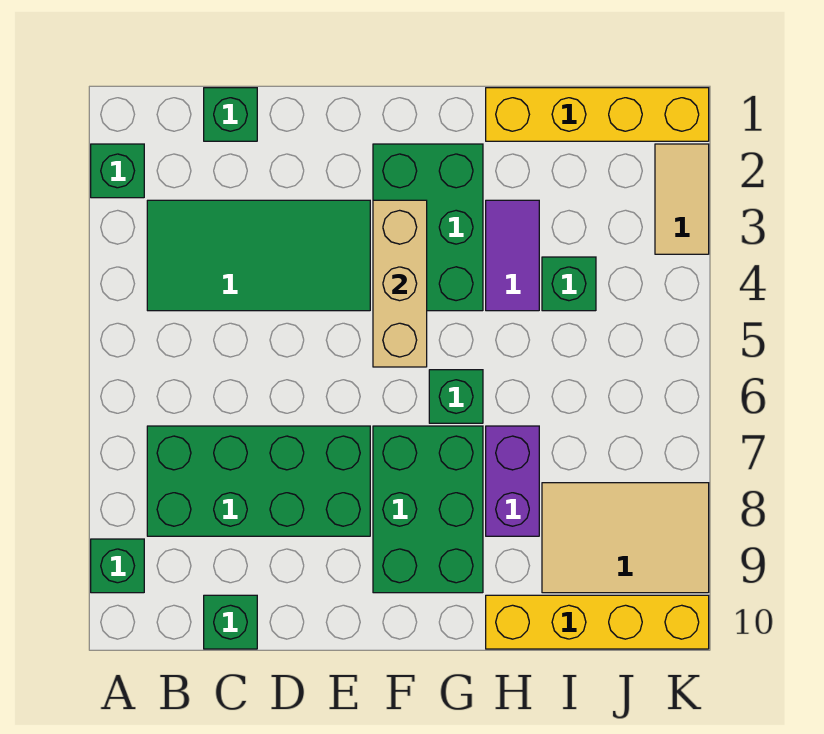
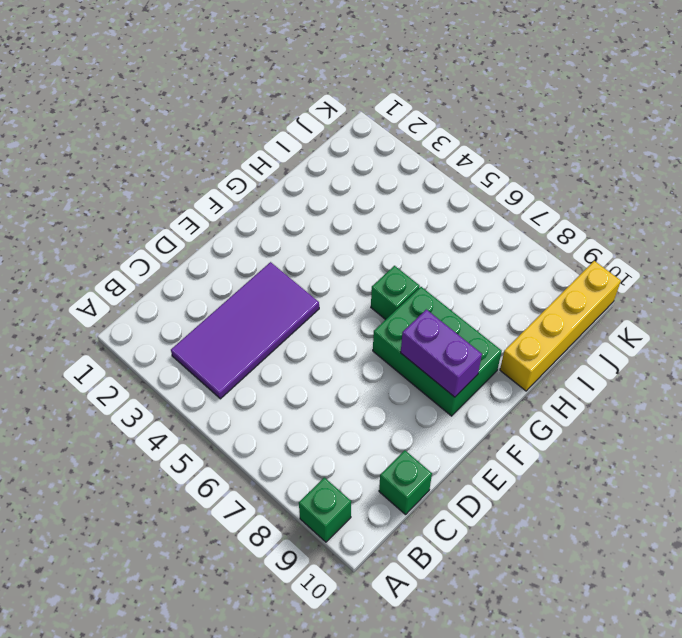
purple 2x4 tile [171,262,319,399] -> green 2x4 tile [147,200,370,311]
purple 1x2 brick [401,309,482,397] -> purple 1x2 brick moved to [486,426,539,536]
none -> green 1x1 brick [91,144,144,198]
none -> green 2x4 brick [147,426,370,536]
none -> green 1x1 brick [204,88,257,141]

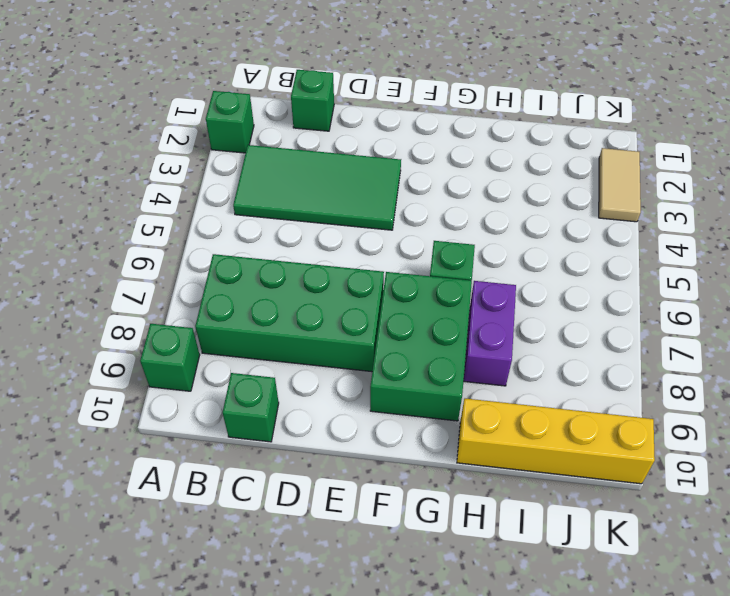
none -> green 2x3 brick [373,144,483,311]
none -> yellow 1x4 brick [486,88,709,141]
none -> purple 1x2 tile [486,200,539,311]

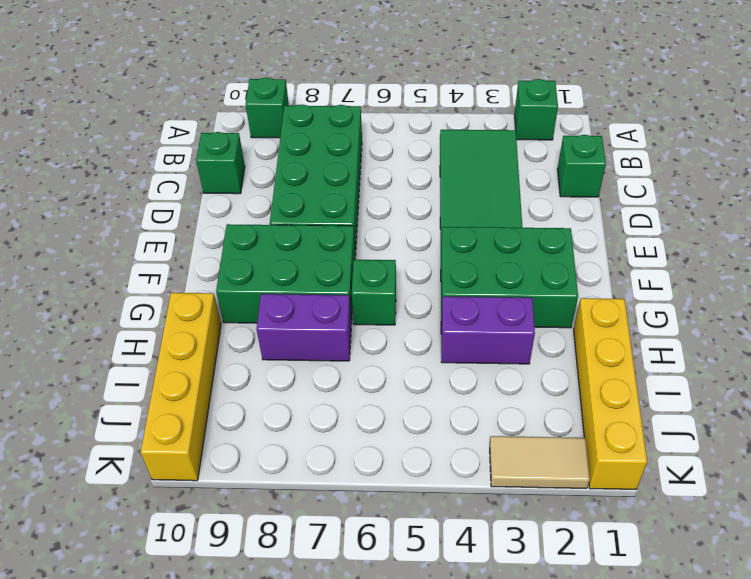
purple 1x2 brick [441,296,535,364] -> purple 1x2 tile [486,200,539,311]
none -> green 1x1 brick [542,257,596,311]
none -> tan 2x3 tile [542,483,709,593]
none -> tan 1x3 brick [373,200,427,367]

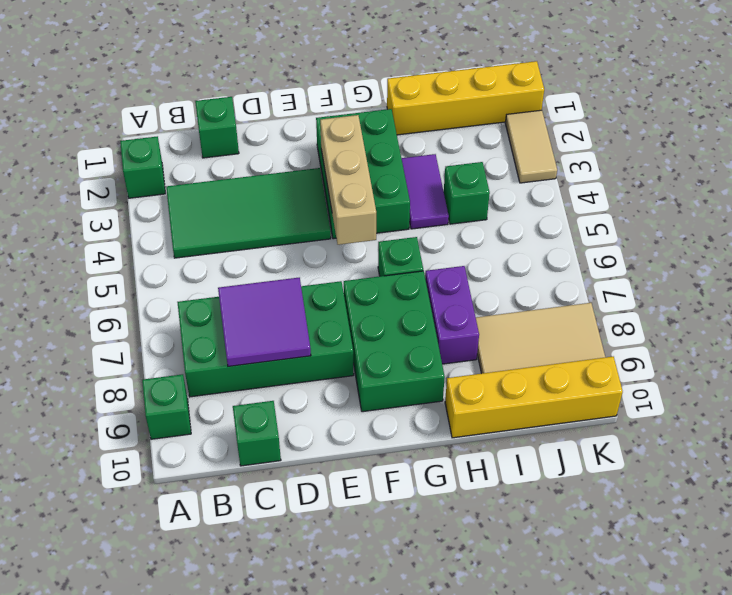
purple 2x2 tile [218,278,311,366] -> none

